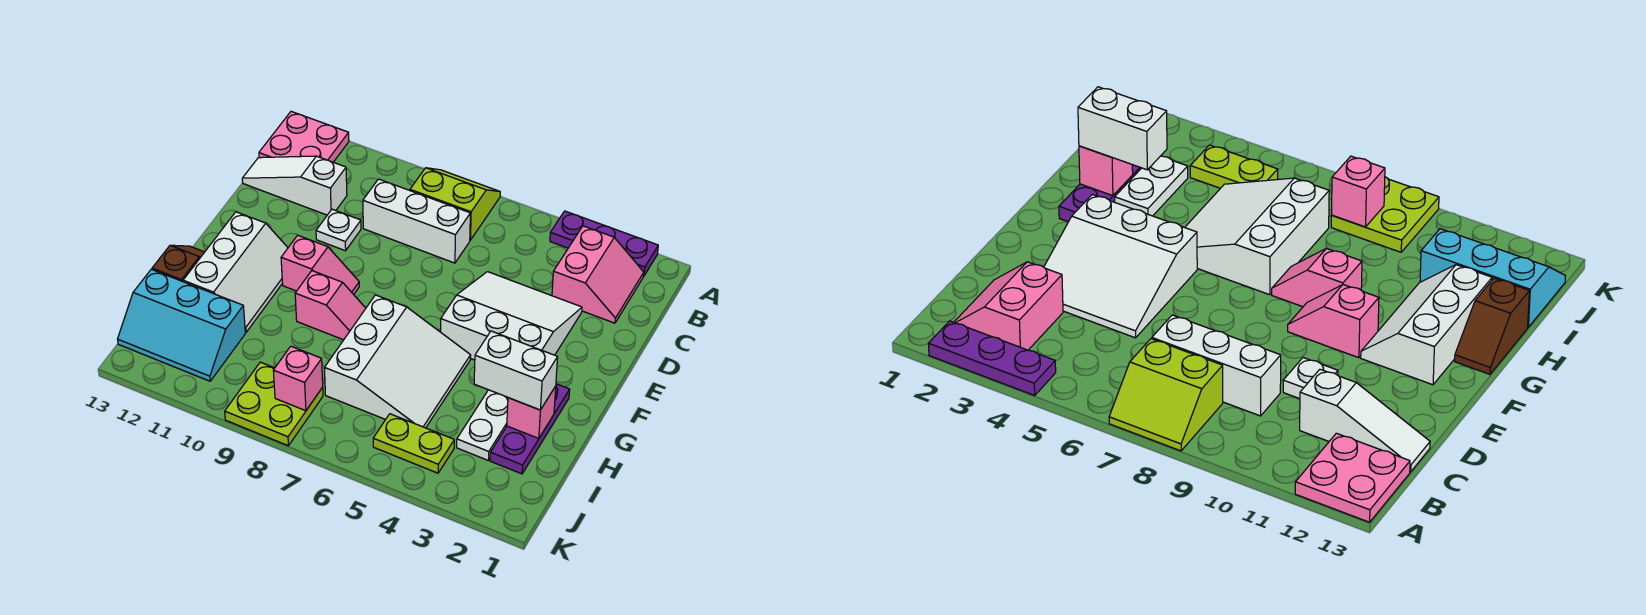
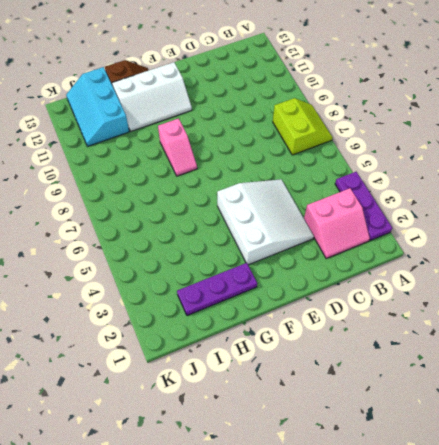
none -> pink 2x2 plate [259,111,349,162]
none -> white 1x3 brick [363,179,470,263]
none -> white 1x3 slope [242,156,347,215]

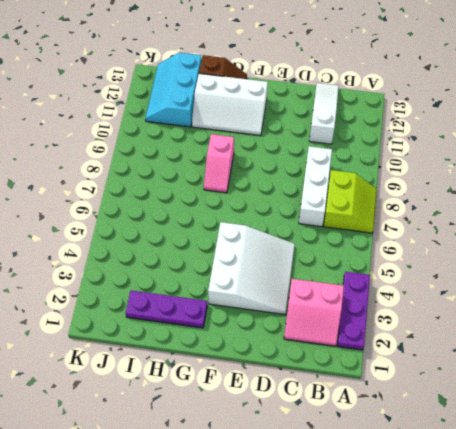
none -> pink 2x2 plate [259,111,349,162]
none -> white 1x1 plate [316,209,361,251]
none -> pink 1x2 slope [281,235,359,294]

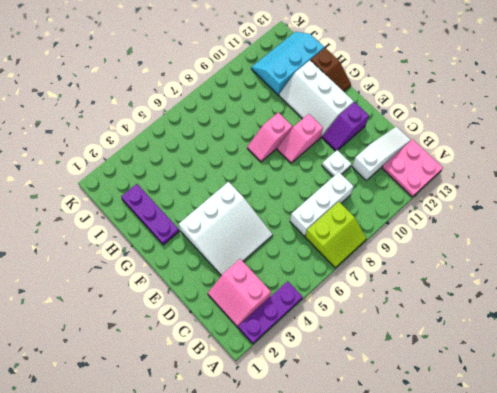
purple 1x2 slope [322,102,369,151] -> none
none -> white 3x3 slope [324,295,471,428]
none -> white 1x2 plate [457,390,508,460]
none -> lime 1x2 plate [373,414,454,473]

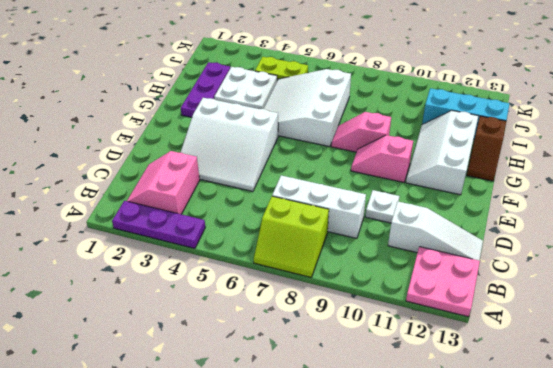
white 2x2 plate [214,67,277,109] -> white 1x2 plate [457,390,508,460]
none -> lime 2x2 plate [225,362,323,446]
none -> pink 1x1 brick [507,386,556,438]
none -> pink 1x1 brick [273,346,323,411]

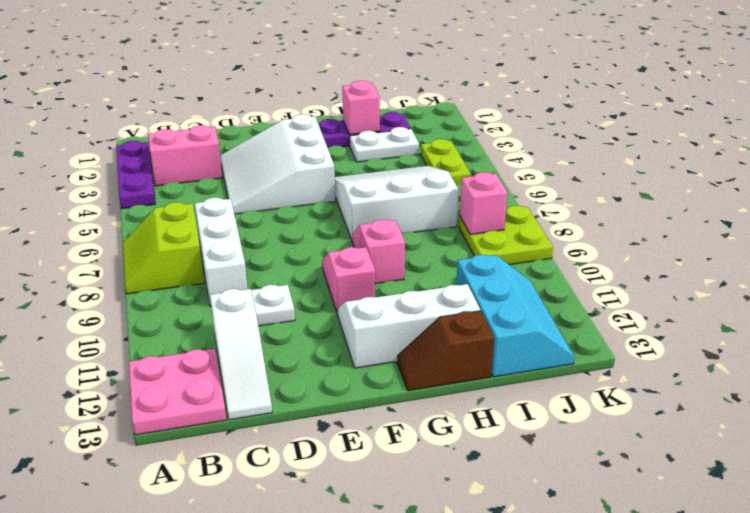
none -> white 1x2 brick [474,331,558,410]

